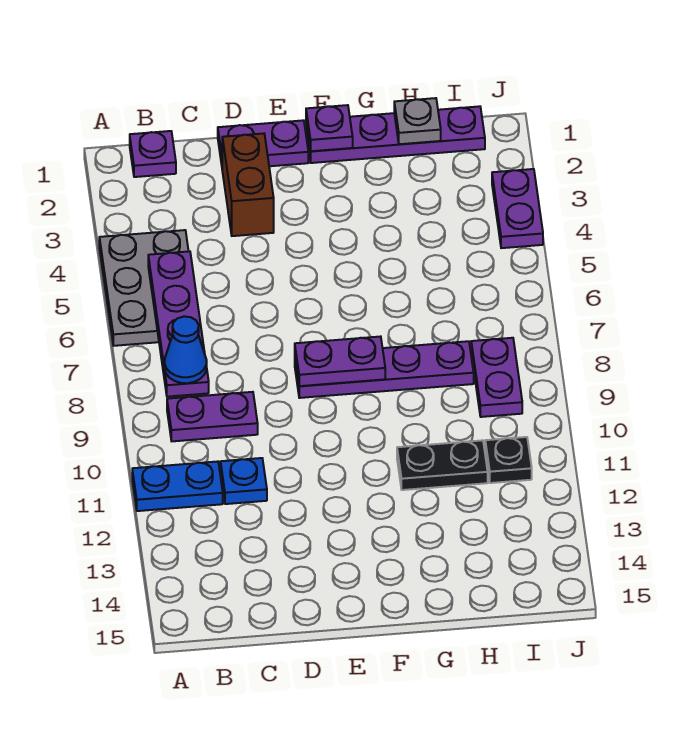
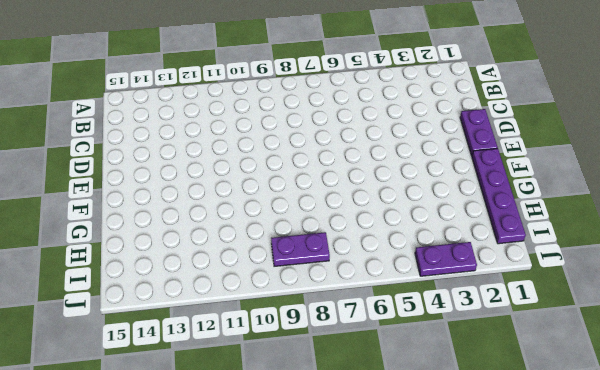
none -> grey 2x3 plate [99,230,188,346]
none -> blue 1x2 plate [132,461,223,511]
none -> purple 1x1 plate [130,131,176,177]

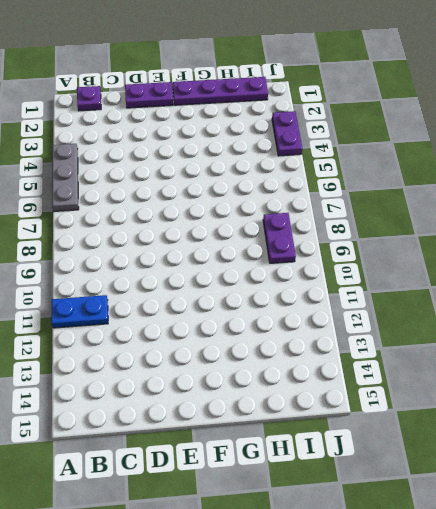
grey 1x3 plate [52,144,79,211] -> grey 2x3 plate [99,230,188,346]
none -> purple 1x2 plate [167,392,258,441]
none -> blue 1x1 plate [220,458,267,504]
none -> brown 1x2 brick [222,133,274,236]

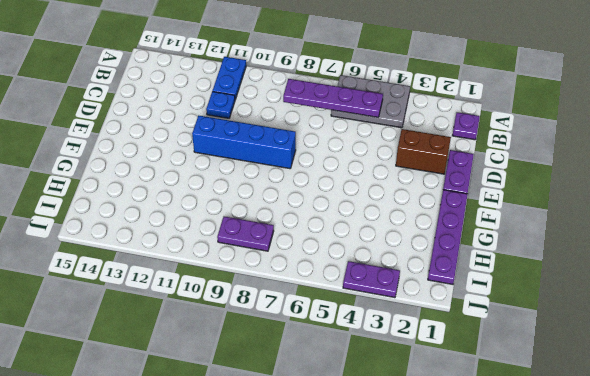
blue 1x4 brick [192,116,296,169] -> purple 1x4 plate [295,341,474,398]
none -> purple 1x2 plate [167,392,258,441]
none -> black 1x2 plate [397,440,488,490]
none -> black 1x1 plate [485,437,532,483]

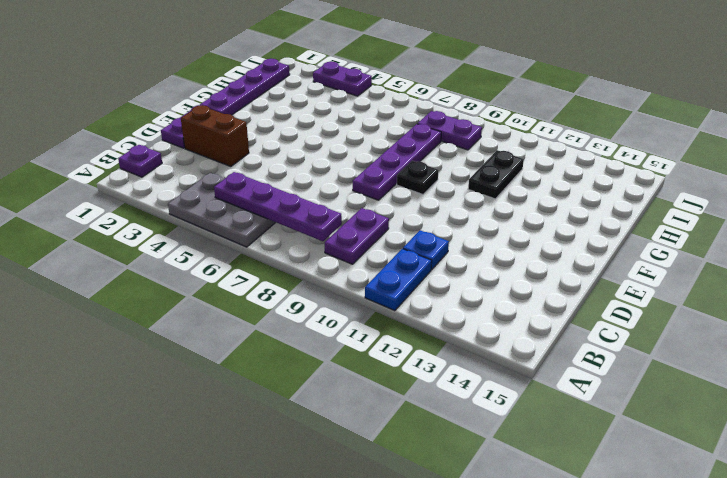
black 1x1 plate [397,161,439,194] -> black 1x1 plate moved to [485,437,532,483]
none -> purple 1x2 plate [295,336,385,386]
none -> purple 1x1 plate [306,105,353,151]
none -> grey 1x1 plate [394,98,441,144]

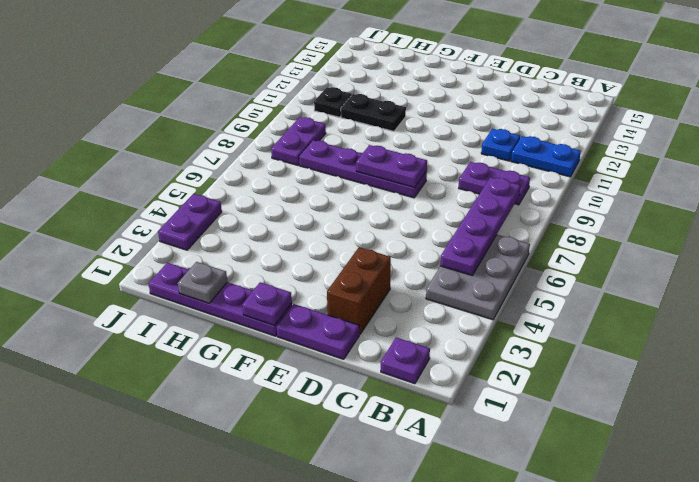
none -> blue 1x1 cone [165,316,207,383]

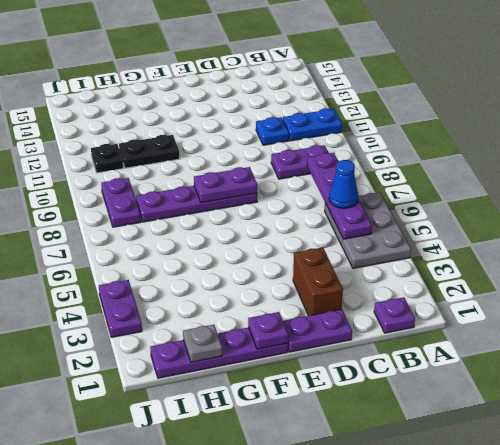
blue 1x1 cone [329,160,358,208] -> blue 1x1 cone moved to [165,316,207,383]

